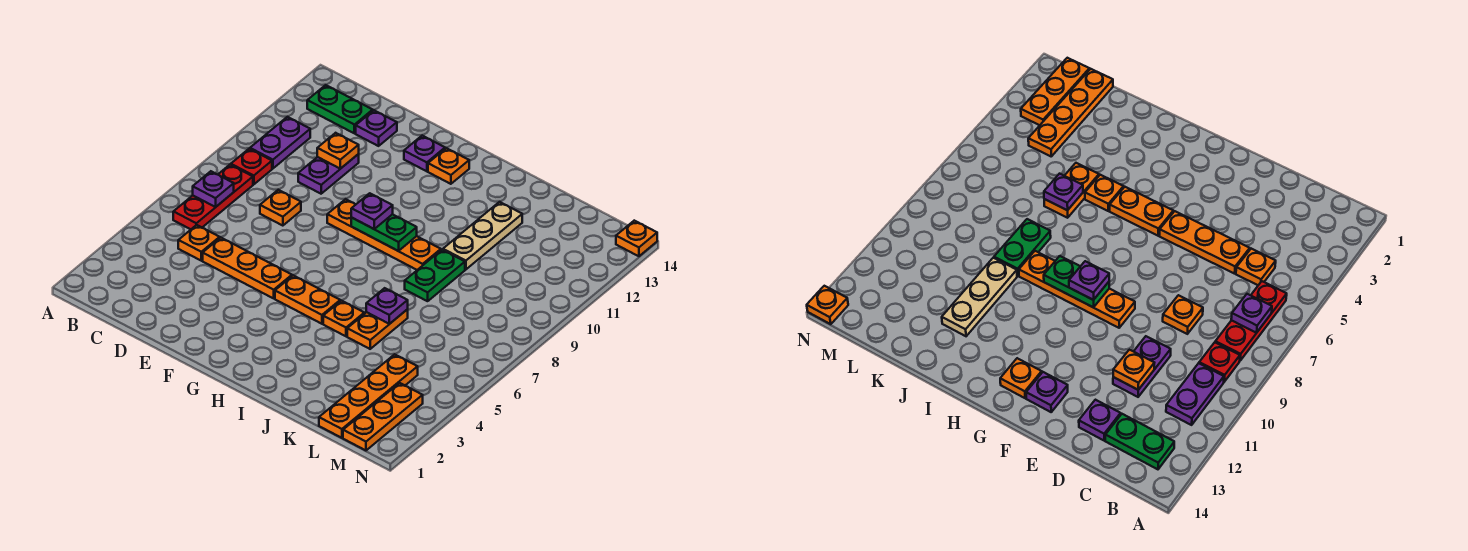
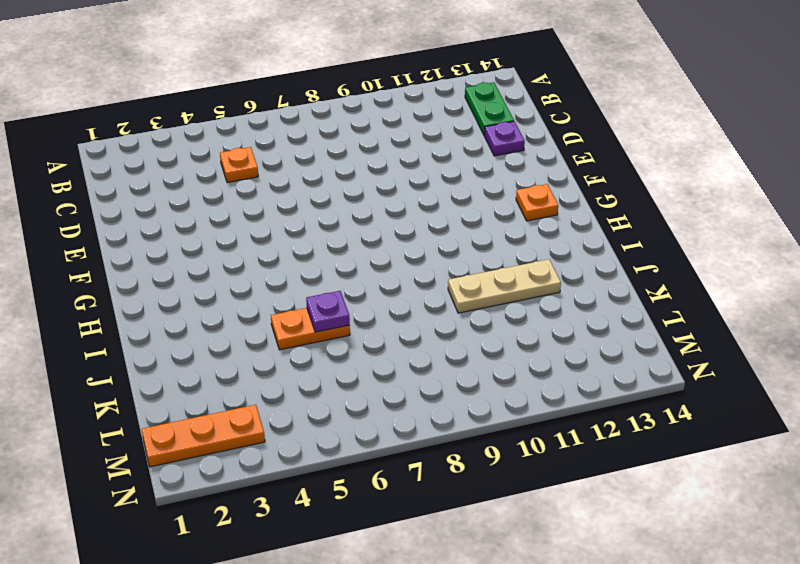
none -> red 1x3 plate [173,165,253,229]
none -> red 1x1 plate [231,149,272,185]
none -> purple 1x2 plate [250,117,310,169]

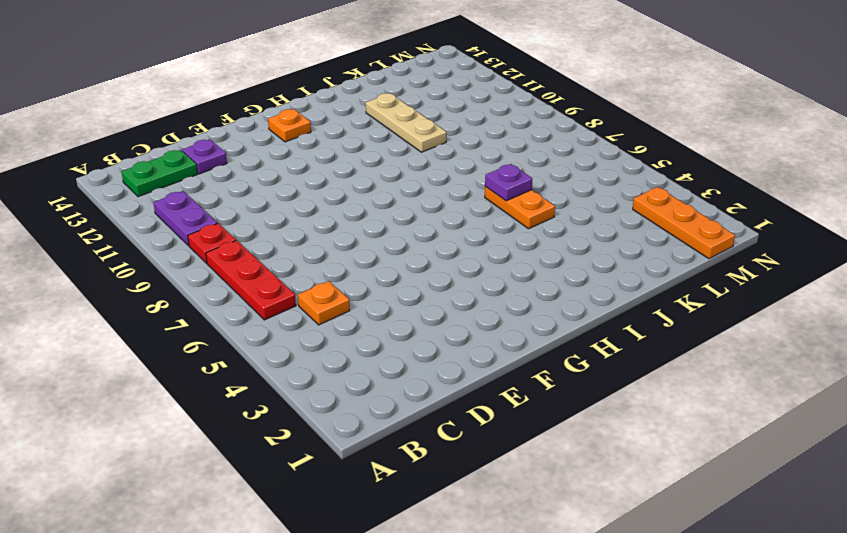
none -> orange 1x3 plate [203,238,292,298]
none -> orange 1x1 plate [260,190,301,226]
none -> purple 1x2 plate [298,154,359,194]

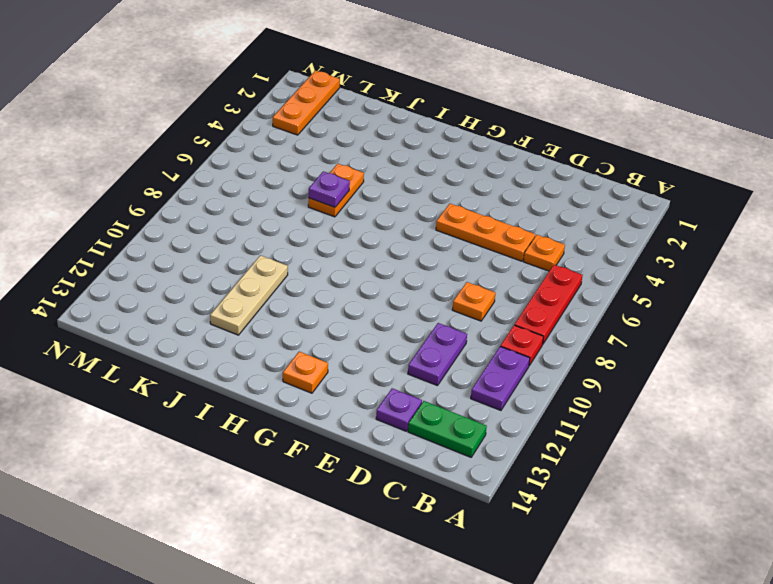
none -> orange 1x4 plate [327,199,441,270]
none -> purple 1x1 plate [404,136,445,171]
none -> orange 1x2 plate [275,275,340,324]

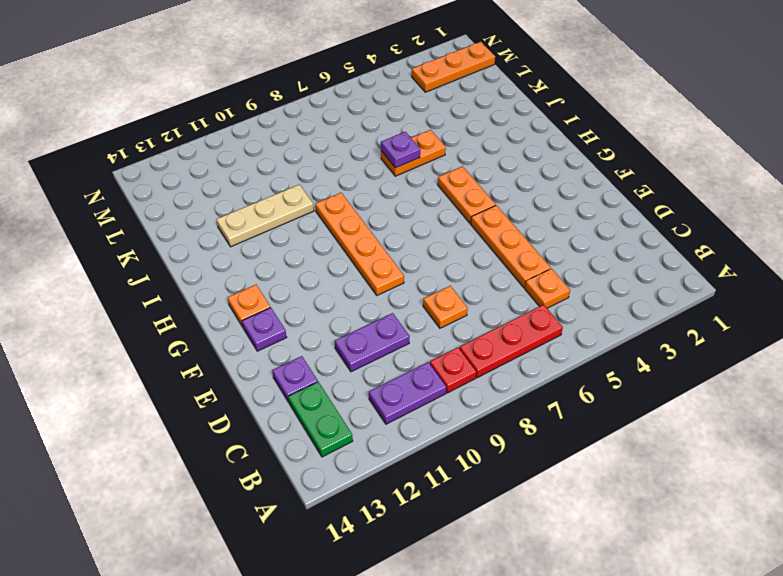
none -> orange 1x1 plate [323,301,364,336]
none -> green 1x2 plate [405,250,465,301]
none -> orange 1x4 plate [319,354,418,438]

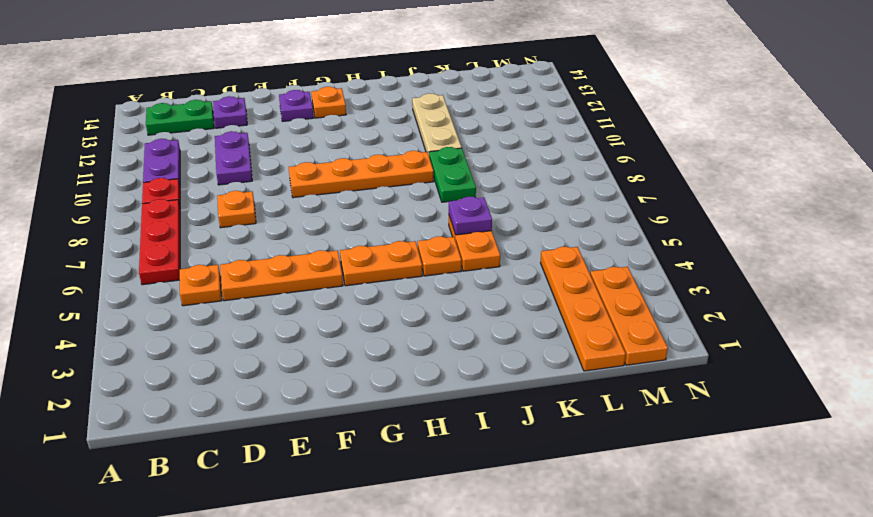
none -> orange 1x1 plate [616,221,657,256]
none -> purple 1x1 plate [193,171,234,207]
none -> orange 1x1 plate [317,133,359,169]

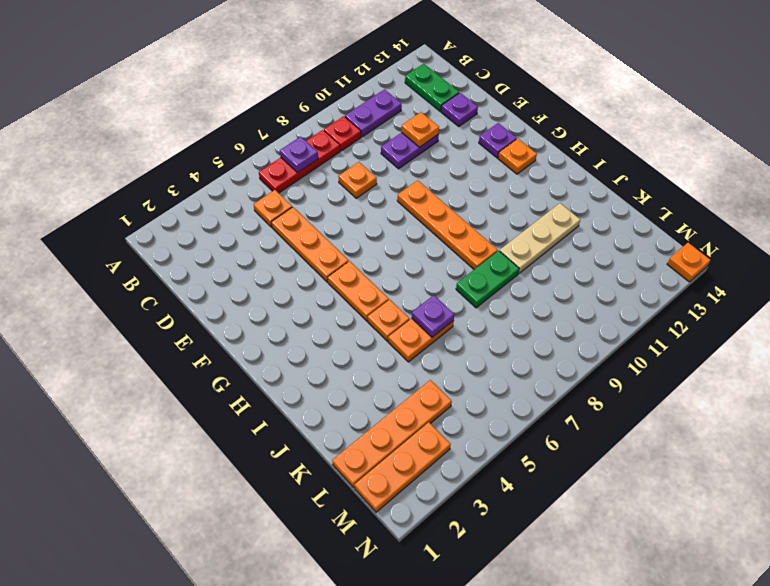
none -> green 1x2 plate [351,214,417,251]
none -> purple 1x1 plate [351,193,393,229]

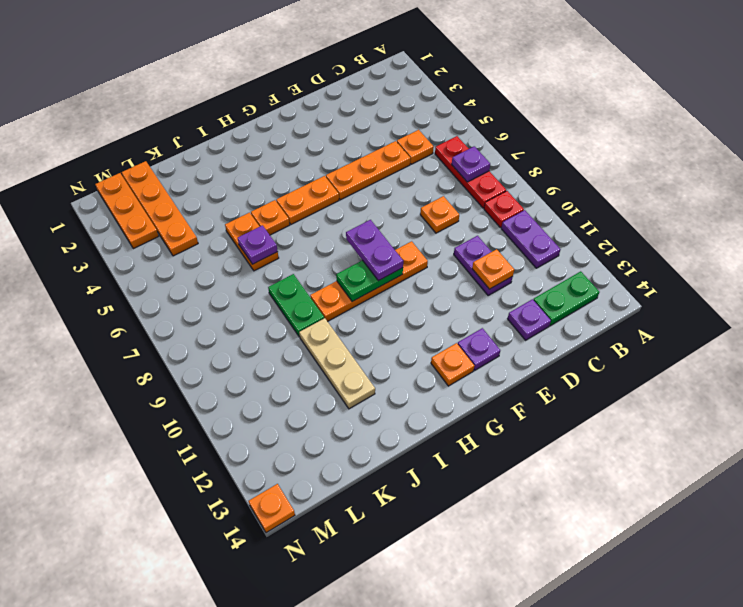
purple 1x2 plate [346,220,403,281] -> purple 1x1 plate [351,193,393,229]

